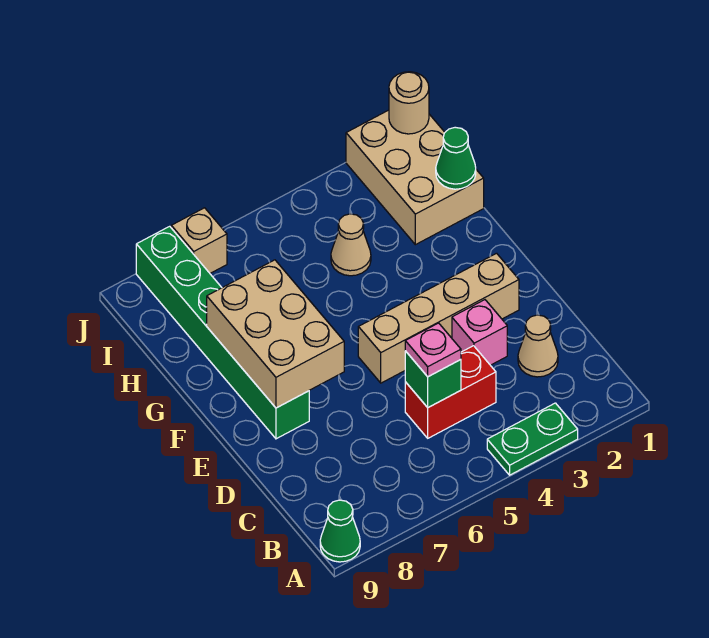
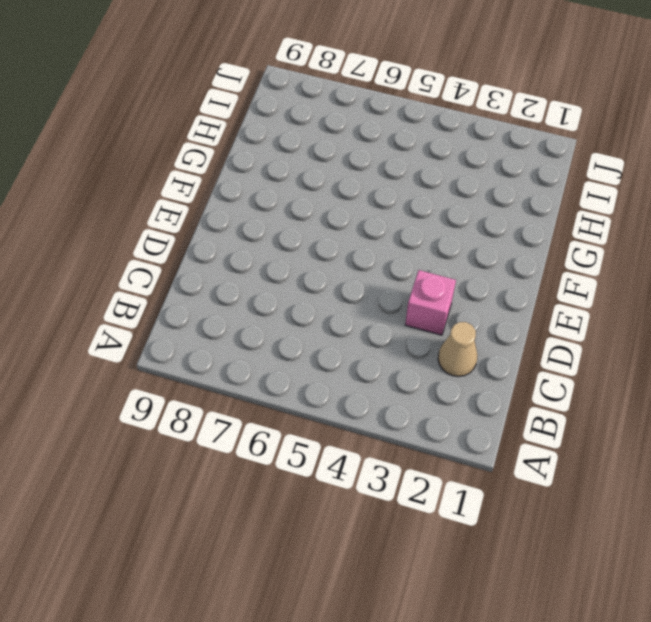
none -> green 1x2 plate [487,403,578,475]
none -> green 1x1 cone [320,500,360,562]
none -> red 1x2 brick [405,346,496,438]

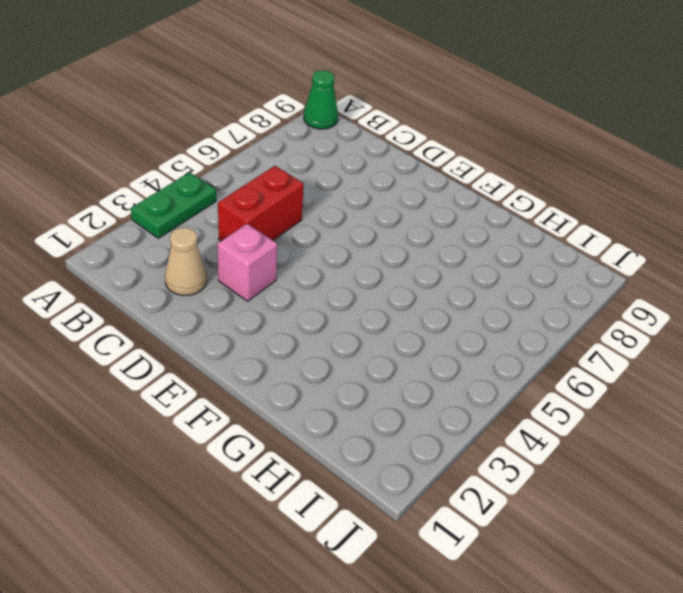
none -> tan 1x4 brick [358,253,519,383]
none -> green 1x6 brick [136,226,309,439]
none -> tan 2x3 brick [346,110,484,245]

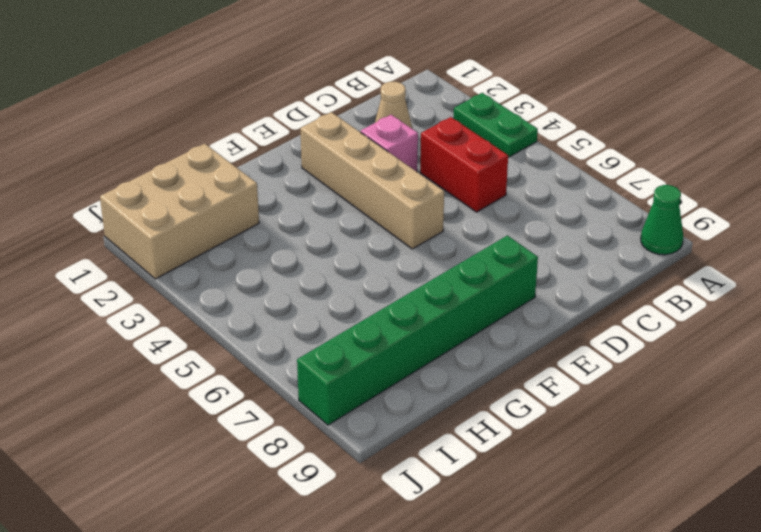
none -> tan 1x1 cone [331,214,371,276]
none -> tan 1x1 brick [171,208,227,273]
none -> green 1x1 brick [405,351,461,407]

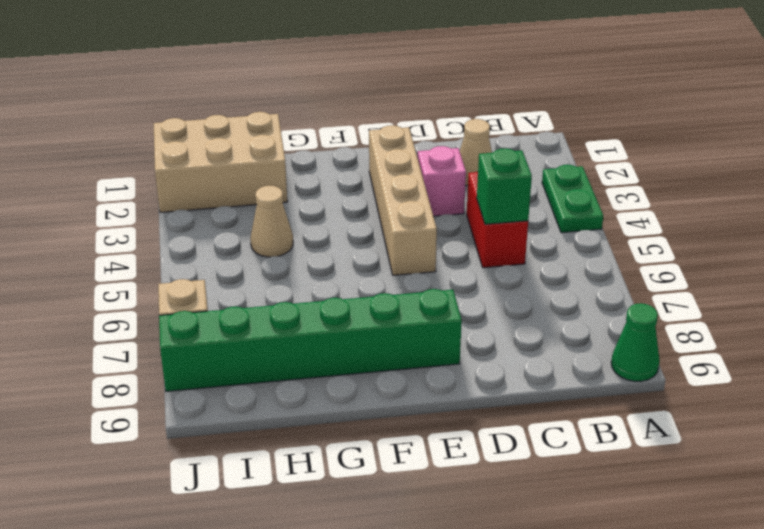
none -> tan 2x3 brick [207,260,344,408]
none -> green 1x1 cone [436,127,476,189]
none -> tan 1x1 round brick [389,72,429,134]

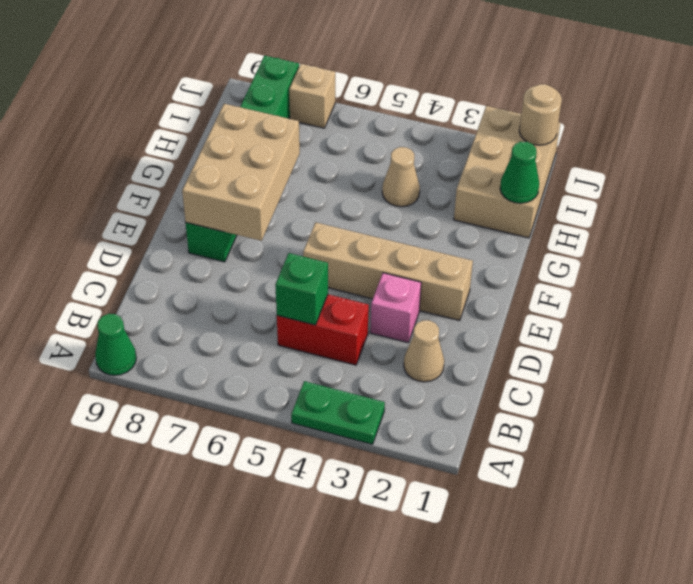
none -> pink 1x1 plate [405,323,461,377]

